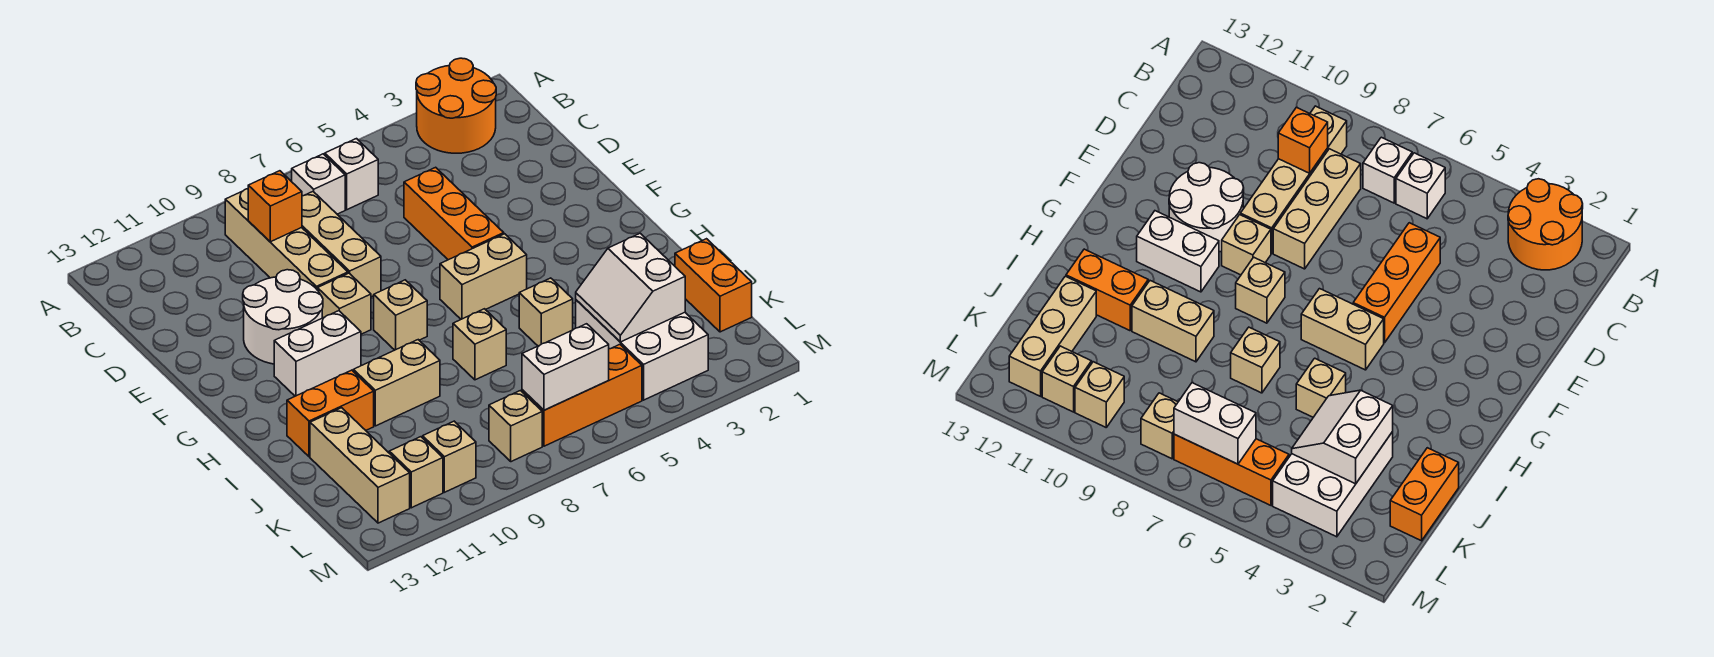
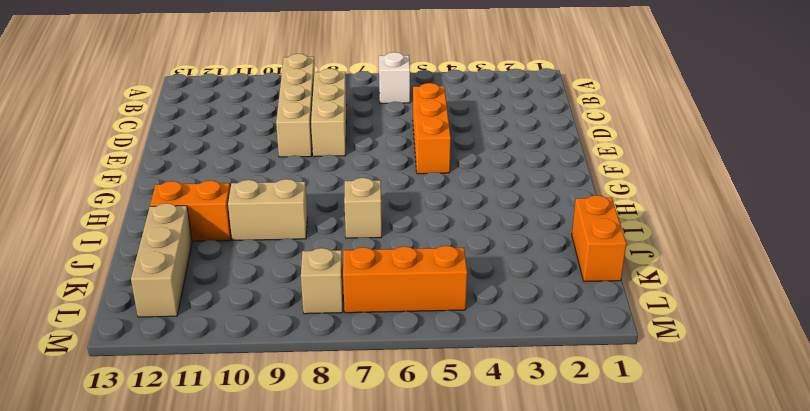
none -> orange 2x2 round brick [416,58,496,153]
none -> white 1x1 brick [292,154,345,214]
none -> white 2x2 round brick [243,270,323,364]

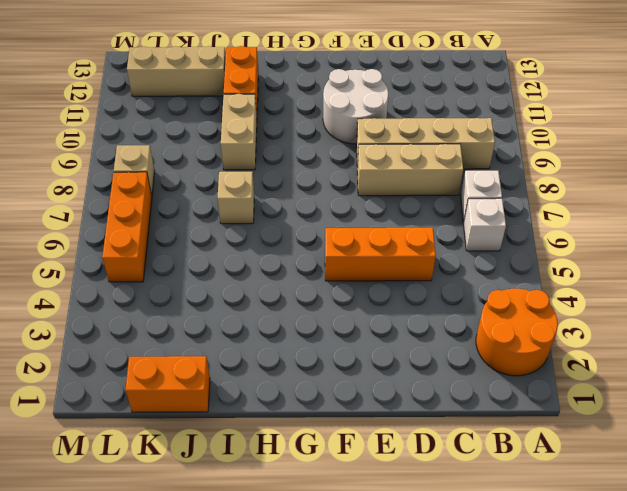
none -> tan 1x1 brick [318,273,371,334]
none -> tan 1x2 brick [440,234,527,319]
none -> tan 1x1 brick [374,280,427,350]

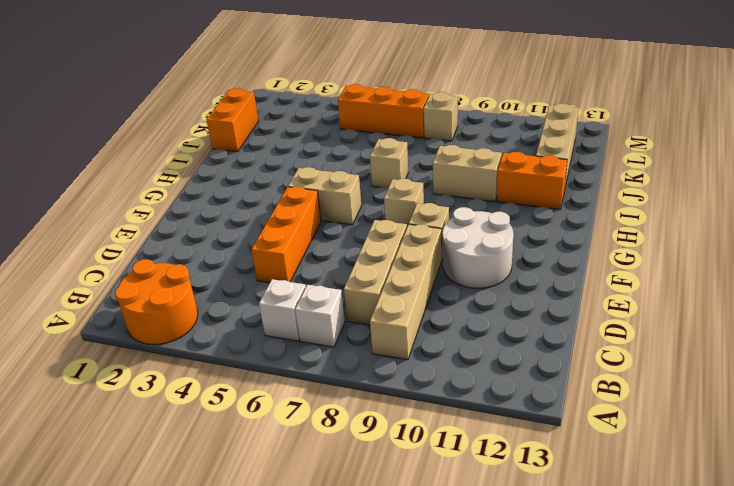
none -> white 1x2 brick [274,311,361,396]
none -> tan 1x1 brick [519,278,573,346]
none -> white 2x3 brick [576,300,708,400]

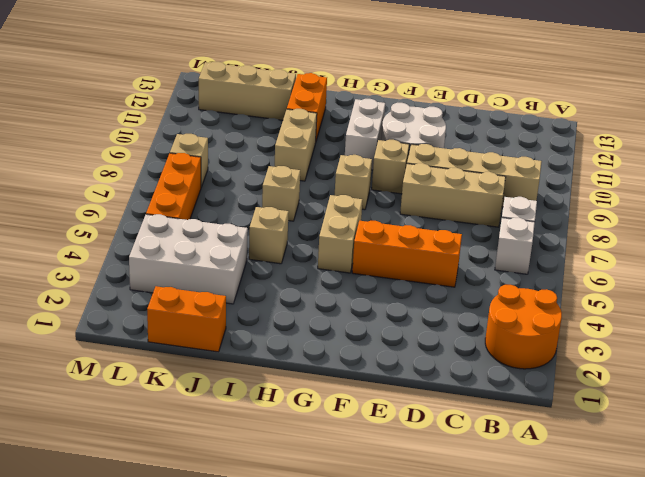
none -> tan 1x1 brick [423,421,476,492]
none -> tan 1x1 brick [389,437,443,508]
none -> orange 1x1 brick [248,171,302,242]

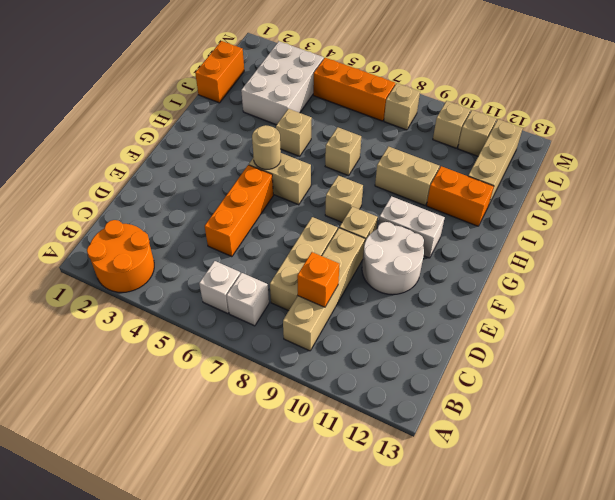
tan 1x1 round brick [252,125,281,169] -> none
none -> white 2x2 slope [576,233,685,342]
none -> white 1x2 brick [522,324,609,410]

